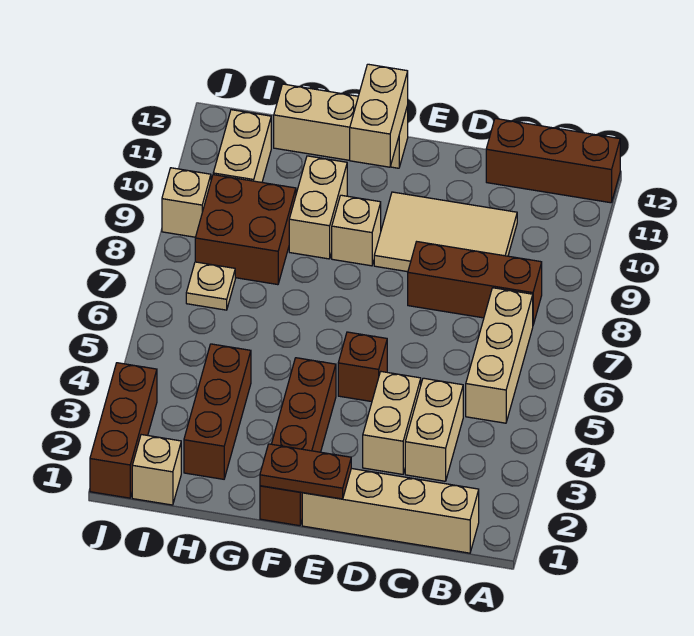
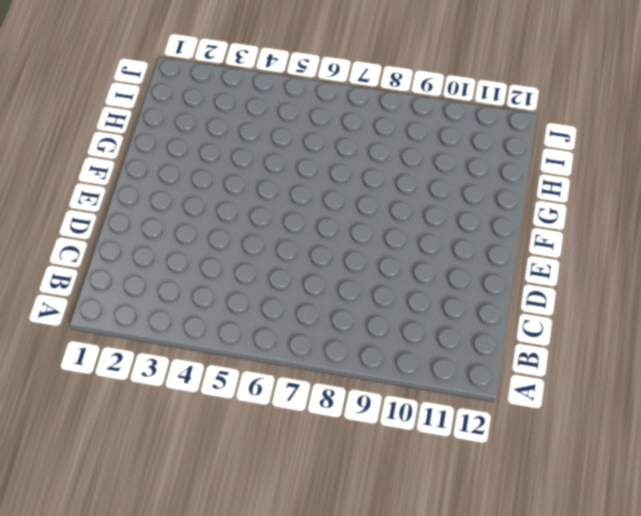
none -> brown 1x3 brick [486,118,620,203]
none -> tan 1x4 brick [302,468,479,553]
none -> tan 1x3 brick [466,288,533,423]

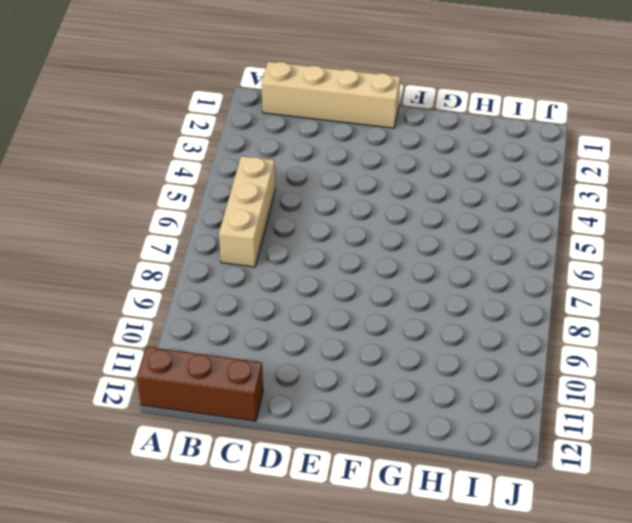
none -> brown 1x3 brick [408,242,542,324]
none -> tan 1x2 brick [405,378,463,481]
none -> tan 2x3 tile [374,192,517,272]

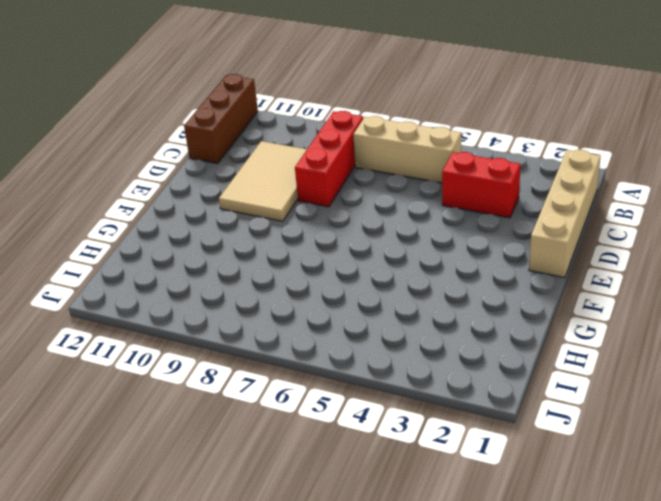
red 1x3 brick [295,111,363,207] -> brown 1x3 brick [408,242,542,324]
red 1x2 brick [442,152,520,218] -> tan 1x2 brick [405,378,463,481]
none -> tan 1x2 brick [363,372,421,474]
none -> brown 1x1 brick [338,332,387,402]
none -> brown 1x4 brick [260,358,336,526]

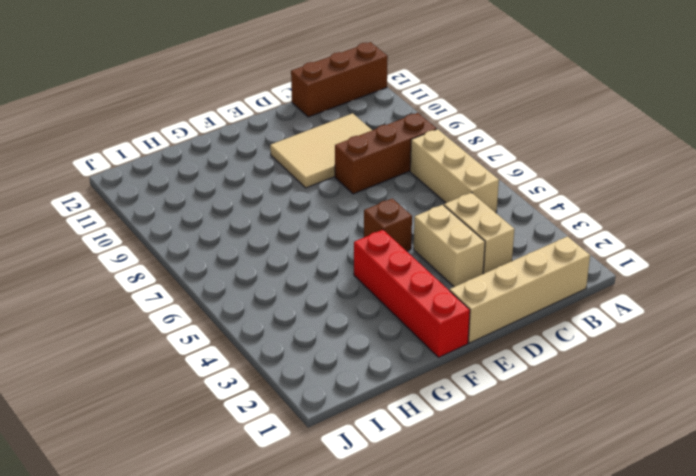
red 1x4 brick [354,230,470,357] -> brown 1x4 brick [260,358,336,526]
none -> tan 1x1 brick [332,195,381,266]
none -> tan 1x3 brick [274,84,408,168]
none -> tan 1x2 brick [289,156,347,259]

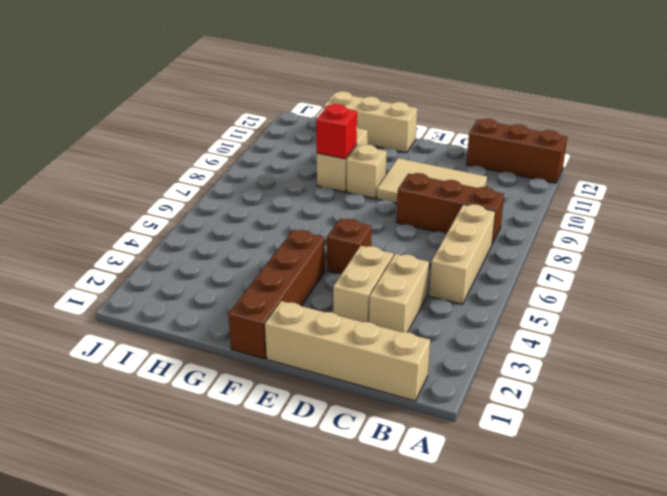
red 1x1 brick [316,104,357,159] -> none
none -> brown 1x3 brick [184,344,251,479]
none -> brown 2x2 brick [195,175,296,285]
none -> tan 1x1 brick [132,435,181,505]

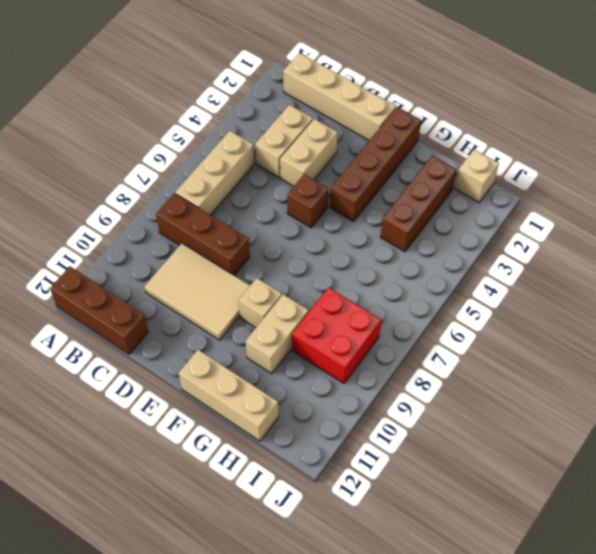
red 2x2 brick [292,287,381,383] -> brown 2x2 brick [195,175,296,285]
none -> tan 1x1 plate [186,262,235,310]
none -> tan 1x2 brick [213,110,271,182]
none -> brown 1x3 brick [90,363,157,498]

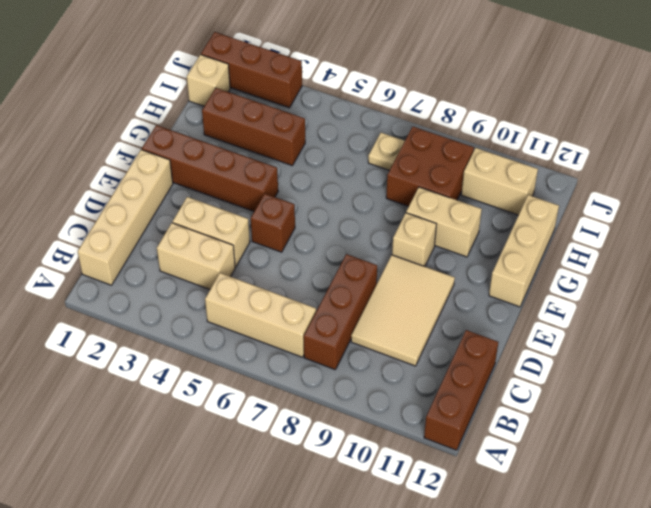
none -> tan 1x1 brick [162,168,211,237]
none -> brown 1x2 plate [260,444,351,499]
none -> tan 1x2 brick [350,64,408,167]

